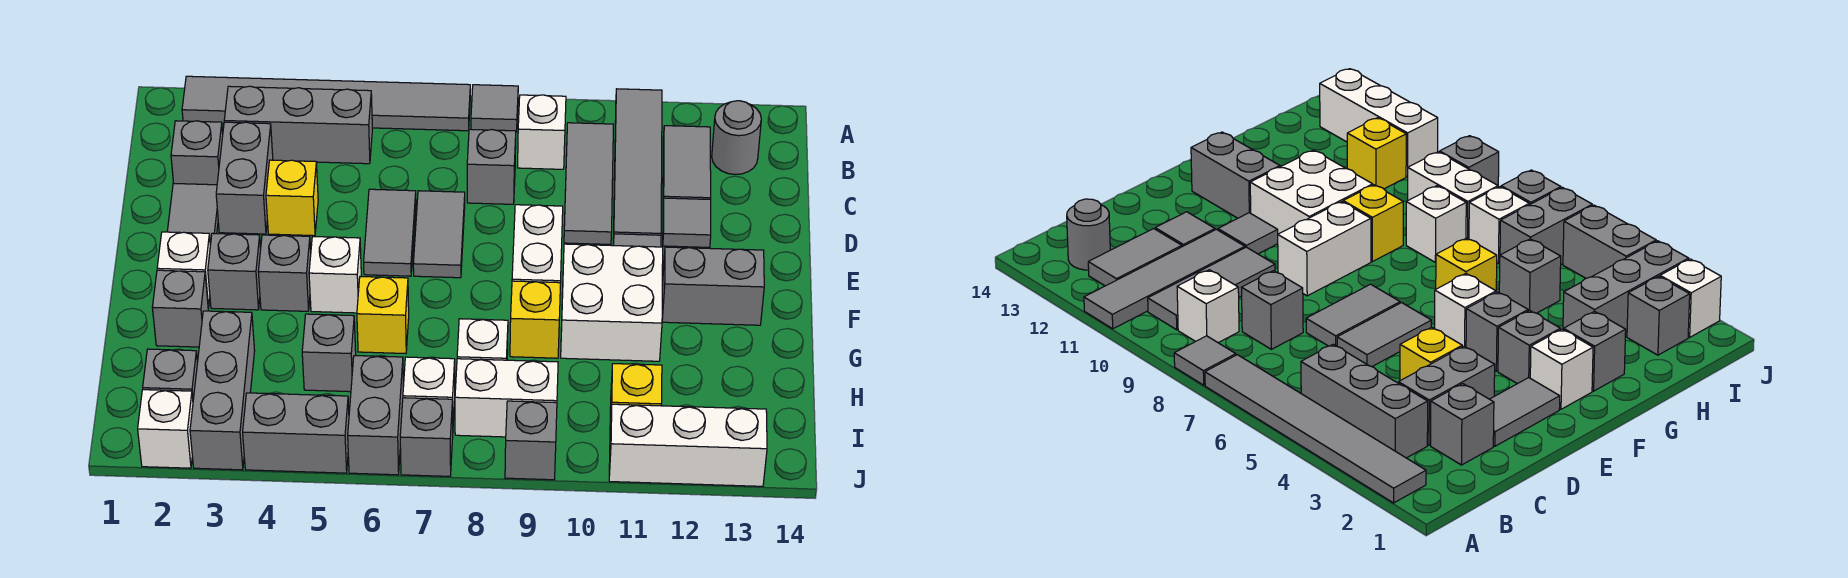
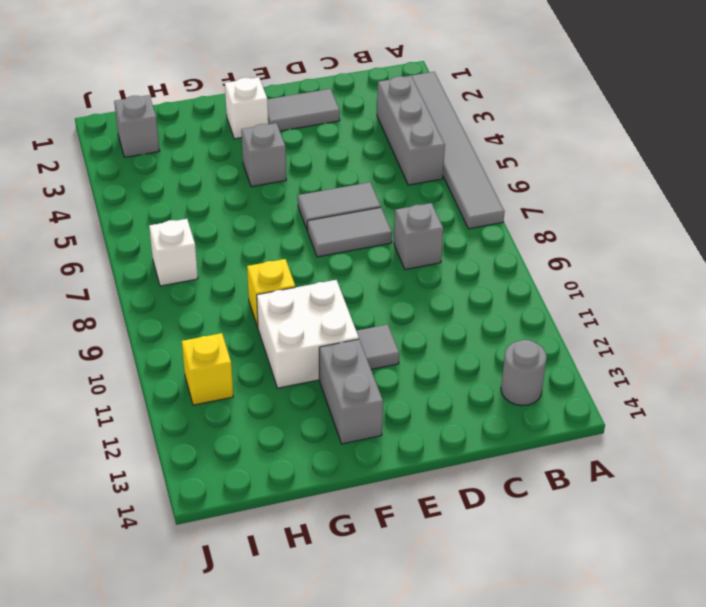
none -> grey 1x1 tile [471,85,518,132]
none -> grey 1x4 tile [613,89,662,242]
none -> white 1x1 brick [518,95,566,169]
none -> grey 1x3 tile [564,123,613,244]

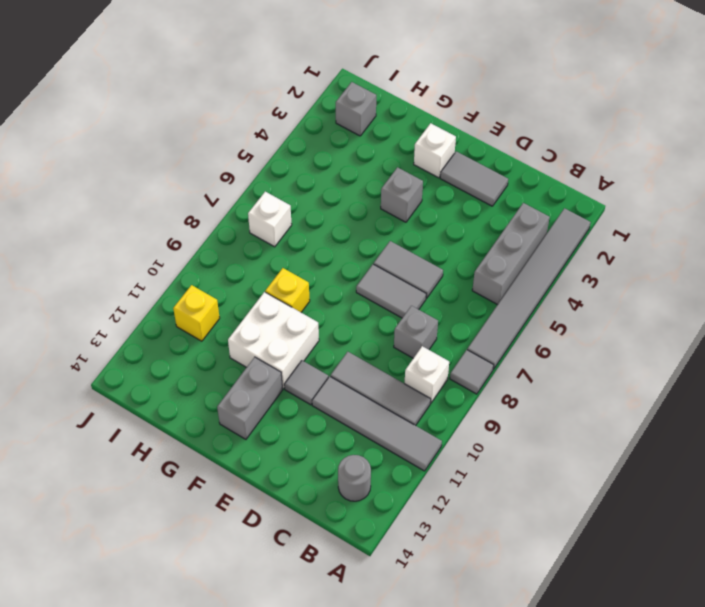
none -> grey 1x2 tile [663,126,711,202]
none -> grey 1x1 brick [171,121,223,185]
none -> grey 1x2 brick [216,122,273,234]
none -> yellow 1x1 brick [266,160,318,236]

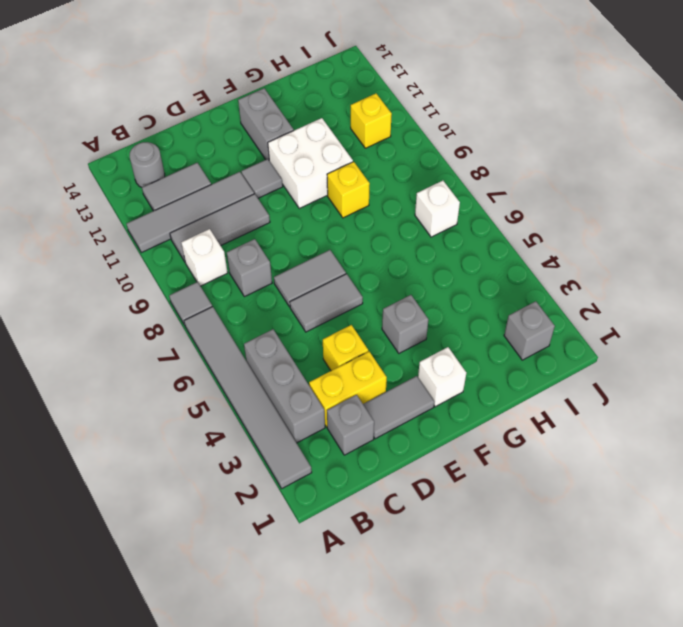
yellow 1x2 brick [309,352,387,427] -> grey 1x2 brick [216,122,273,234]
none -> grey 1x1 tile [663,198,711,247]
none -> white 1x2 brick [512,205,563,283]
none -> grey 1x1 brick [208,233,261,310]
none -> white 1x1 brick [309,237,361,313]

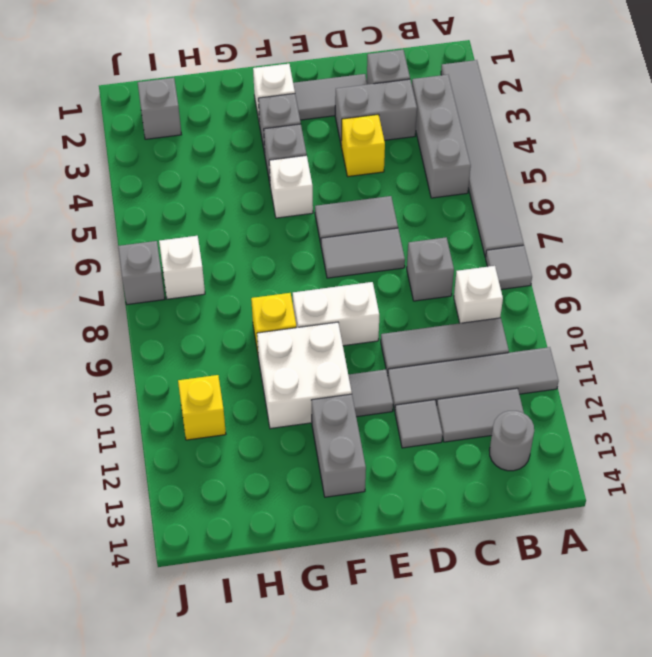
none -> grey 1x1 brick [152,270,208,347]
none -> yellow 1x1 brick [357,277,409,354]
none -> grey 1x3 brick [190,311,255,470]
none -> grey 1x1 brick [302,314,356,392]

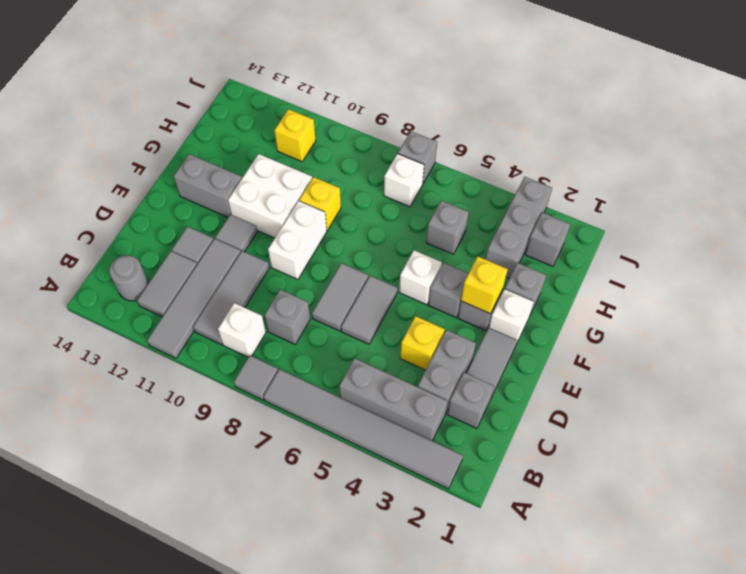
yellow 1x1 brick [461,257,508,314] -> yellow 1x1 brick moved to [357,277,409,354]
none -> white 1x1 brick [457,319,508,360]
none -> grey 1x2 brick [348,356,403,475]
none -> white 1x2 brick [455,359,558,437]
none -> white 1x1 brick [138,390,193,468]

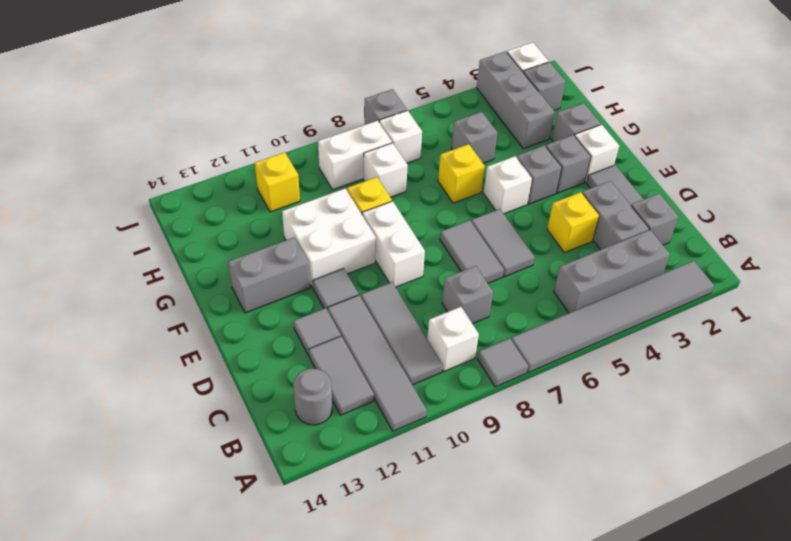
none -> grey 1x2 brick [348,356,403,475]
none -> grey 1x2 brick [243,393,349,473]
none -> grey 1x1 brick [505,401,557,480]
none -> white 1x3 brick [609,404,767,486]

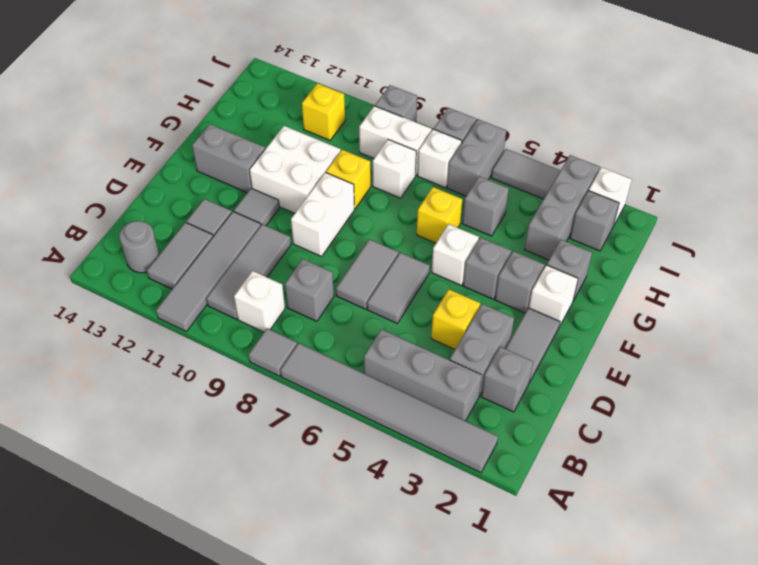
grey 1x2 tile [491,149,561,199] -> grey 1x2 brick [243,393,349,473]
none -> white 1x3 brick [609,404,767,486]

